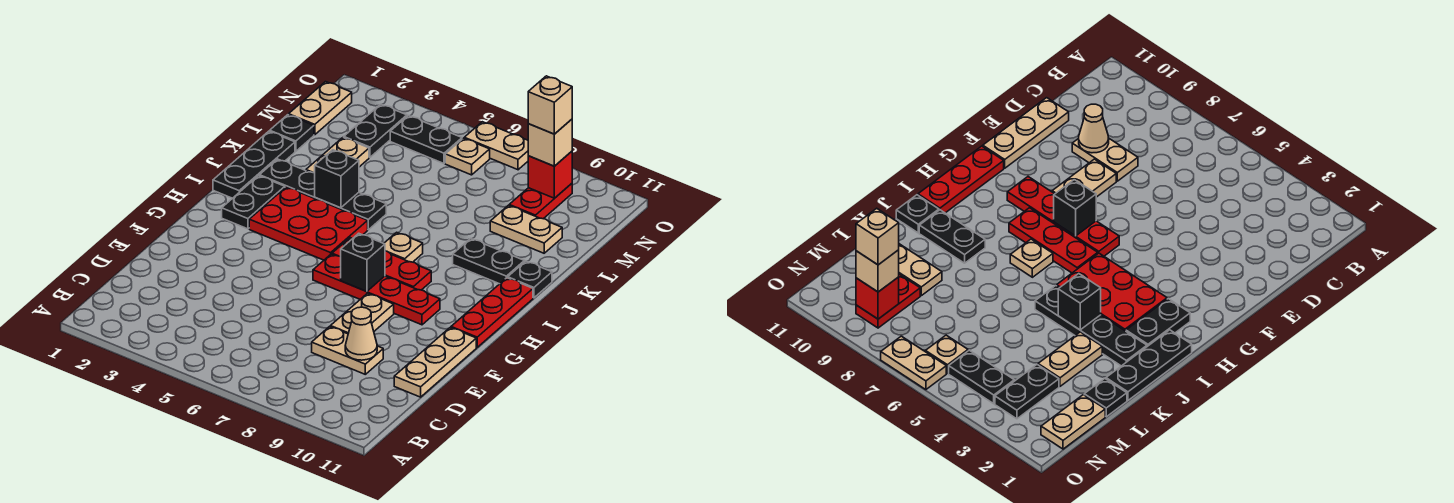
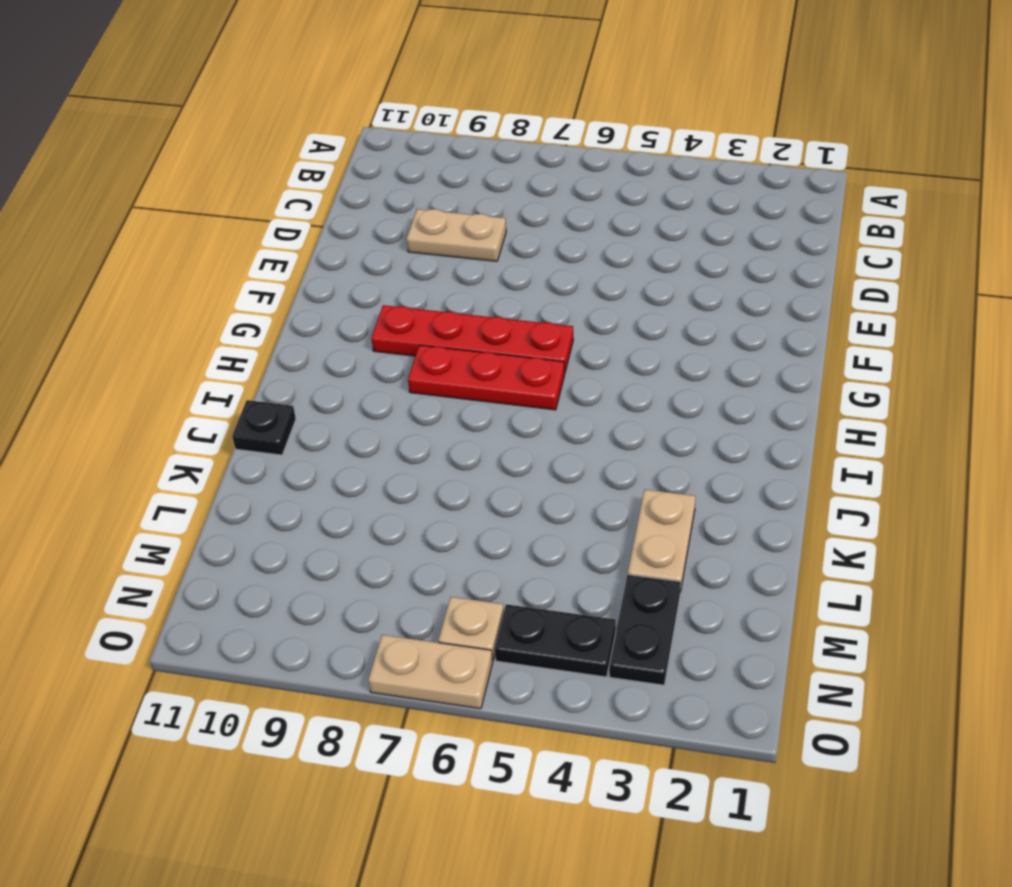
none -> tan 1x3 plate [394,327,476,397]
none -> tan 1x2 plate [330,293,394,334]
none -> red 1x3 plate [451,278,533,347]

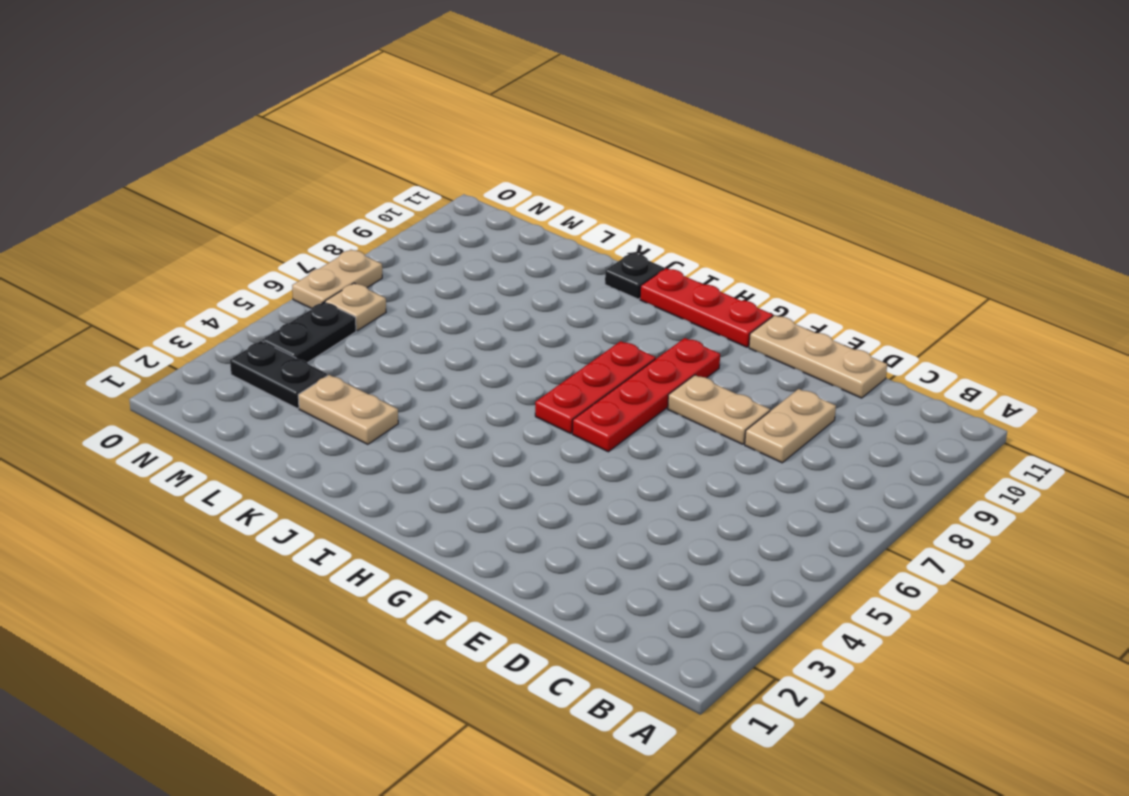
none -> black 1x2 plate [222,176,285,229]
none -> red 2x3 plate [249,187,368,260]
none -> black 1x3 plate [213,131,295,198]

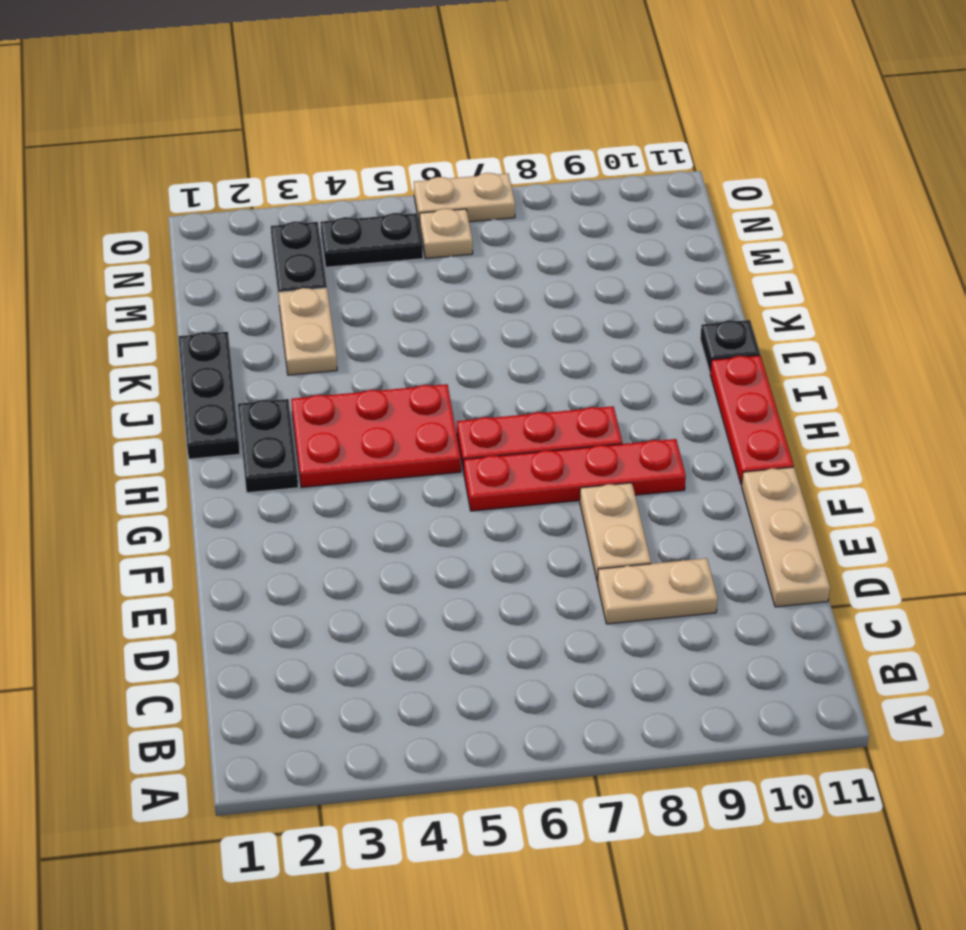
none -> tan 1x1 plate [384,232,423,262]
none -> black 1x4 plate [259,159,386,230]
none -> black 1x2 plate [453,238,524,284]

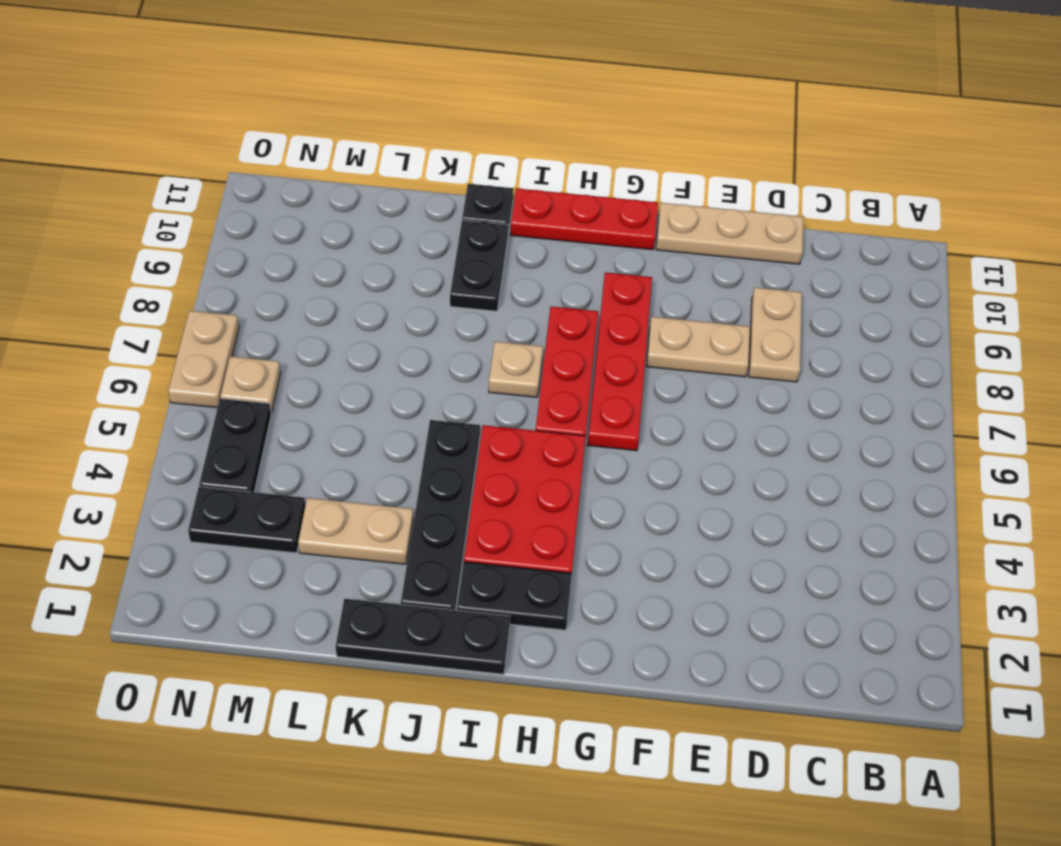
none -> black 1x1 plate [270,115,314,151]
none -> tan 1x2 plate [490,205,562,253]
none -> tan 1x2 plate [289,82,352,135]

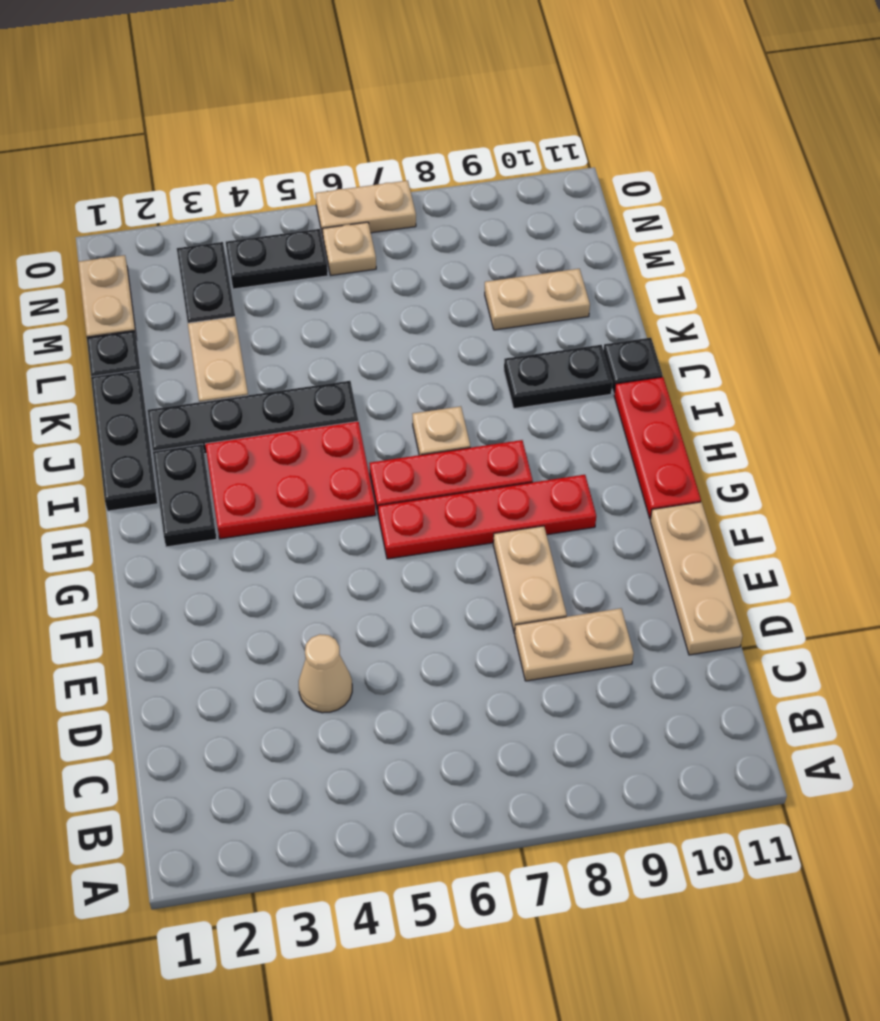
tan 1x1 cone [299,634,352,713] -> tan 1x1 cone moved to [345,307,377,360]
none -> red 1x2 plate [509,184,572,219]
none -> black 1x1 brick [341,233,385,292]
none -> black 1x1 brick [315,150,359,208]

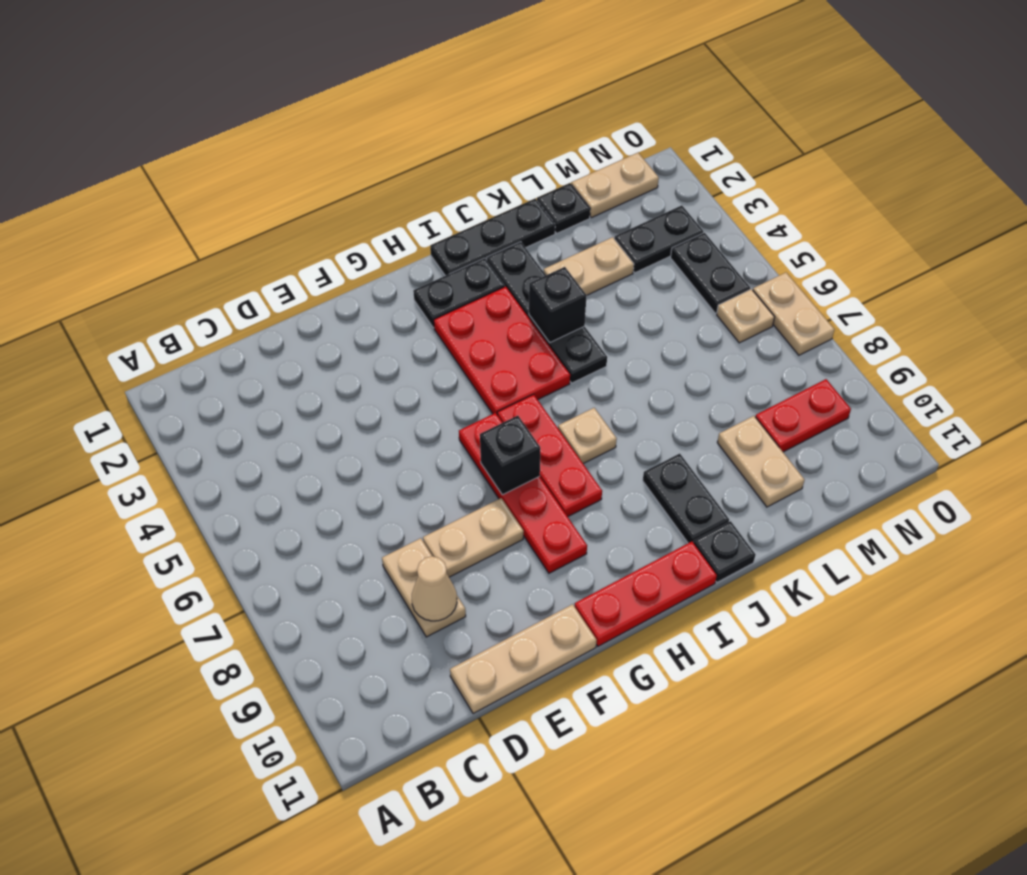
none -> red 1x1 brick [528,151,572,198]
none -> tan 1x1 brick [528,119,572,166]
none -> tan 1x1 brick [528,76,572,134]

